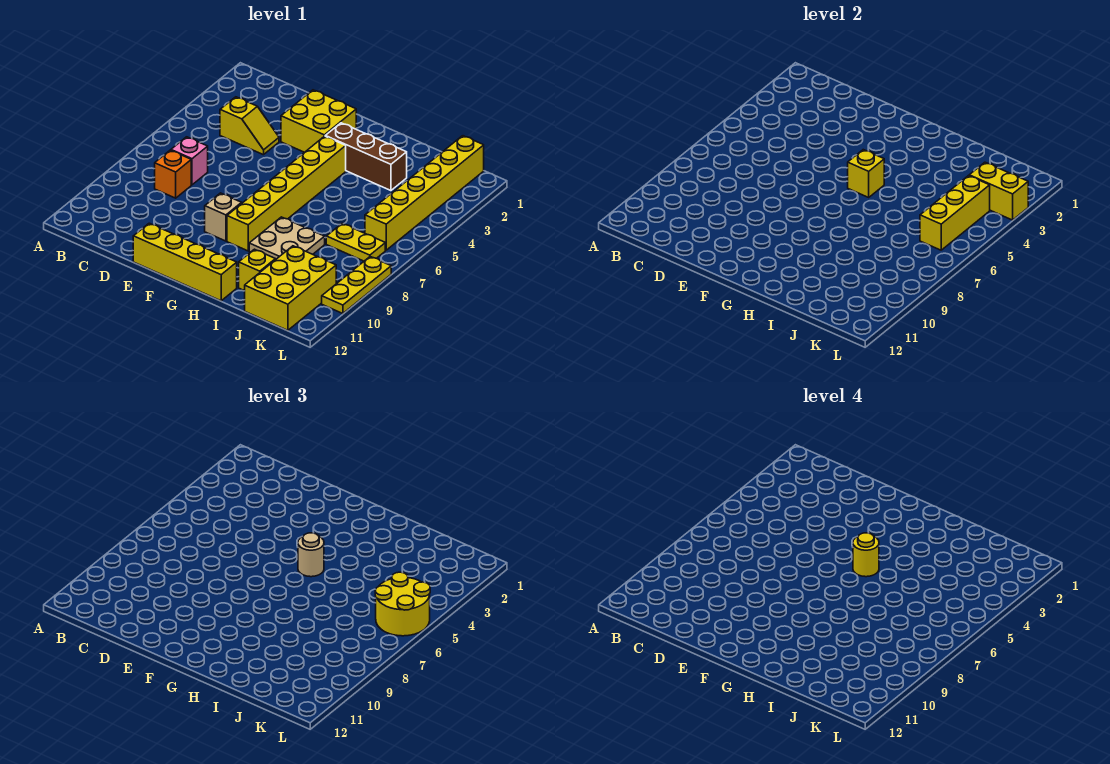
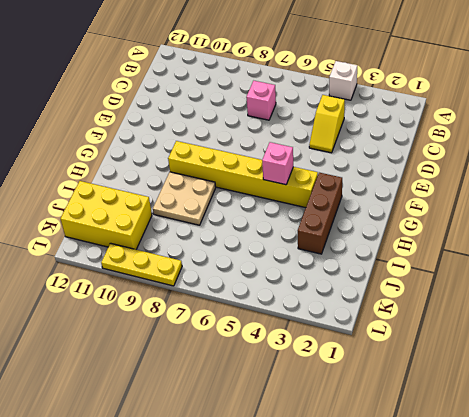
white 1x1 brick [329,61,357,100] -> none
pink 1x1 brick [262,142,293,185] -> yellow 1x1 brick [848,150,884,197]
none -> orange 1x1 brick [155,150,191,198]
none -> yellow 2x2 brick [281,90,356,152]
none -> yellow 1x4 brick [133,223,237,301]

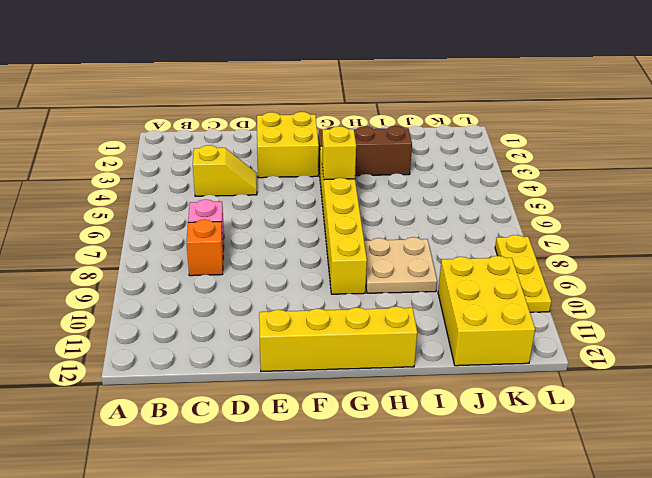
none -> tan 1x1 brick [205,193,242,241]
none -> yellow 1x1 brick [239,249,275,291]
none -> yellow 1x2 plate [326,224,385,261]

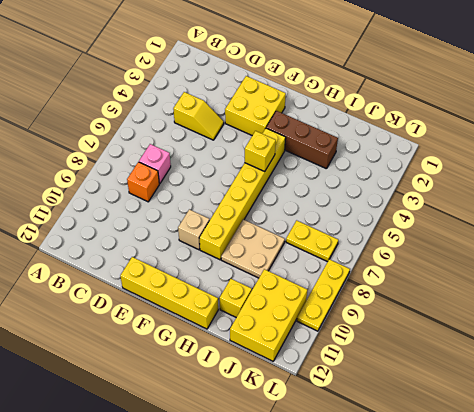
none -> yellow 1x6 brick [365,136,484,250]
none -> yellow 1x2 brick [969,162,1028,220]
none -> yellow 1x3 brick [920,176,990,250]

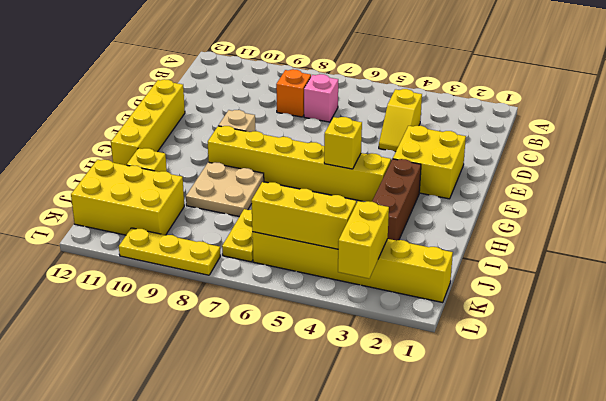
none -> tan 1x1 round brick [298,533,324,577]
none -> yellow 2x2 round brick [375,572,430,636]
none -> yellow 1x1 round brick [853,533,879,577]

